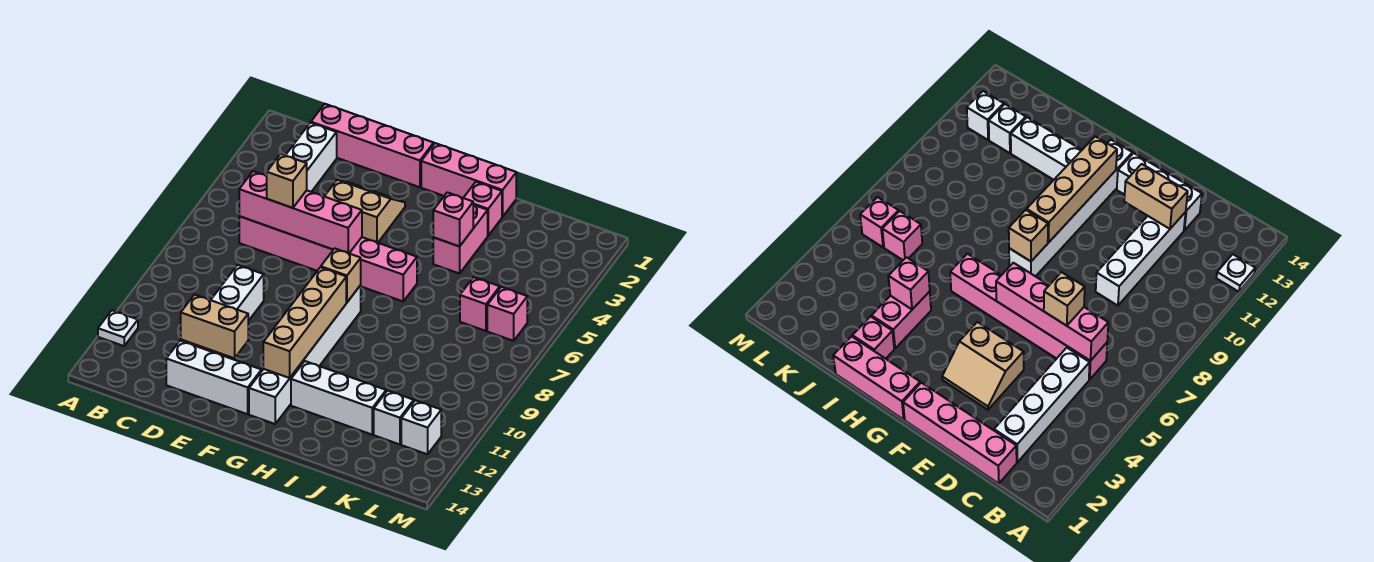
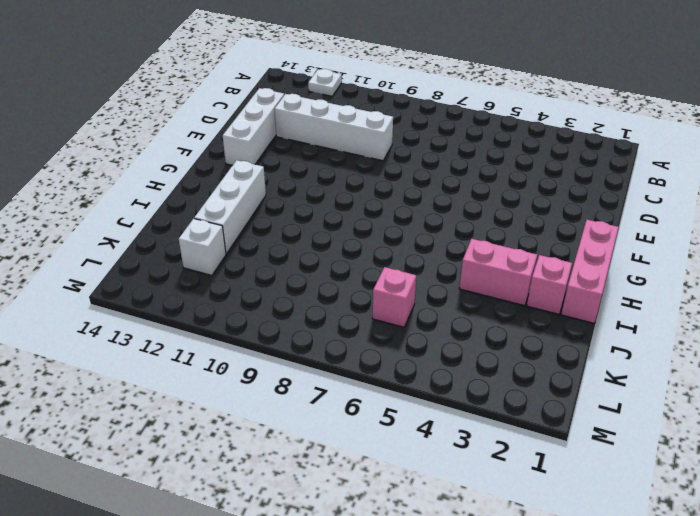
none -> pink 1x4 brick [311,104,434,187]
none -> white 1x4 brick [286,123,337,192]
none -> pink 1x6 brick [239,216,417,301]

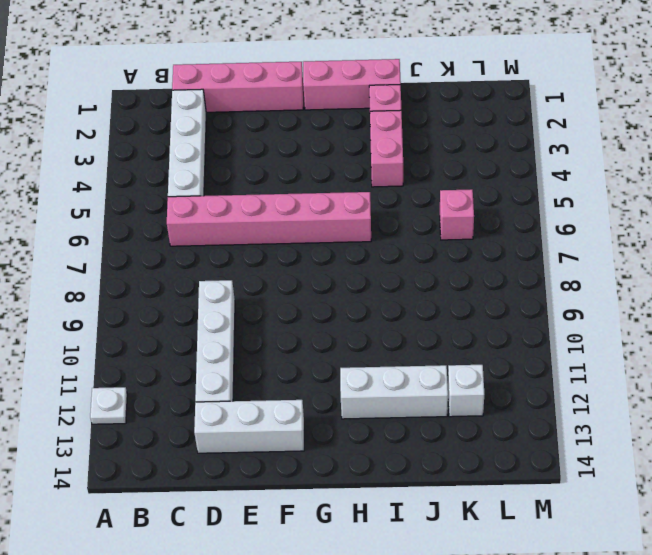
none -> tan 2x2 slope [324,180,405,243]
none -> white 1x6 brick [249,285,361,424]
none -> pink 1x1 brick [487,287,527,341]

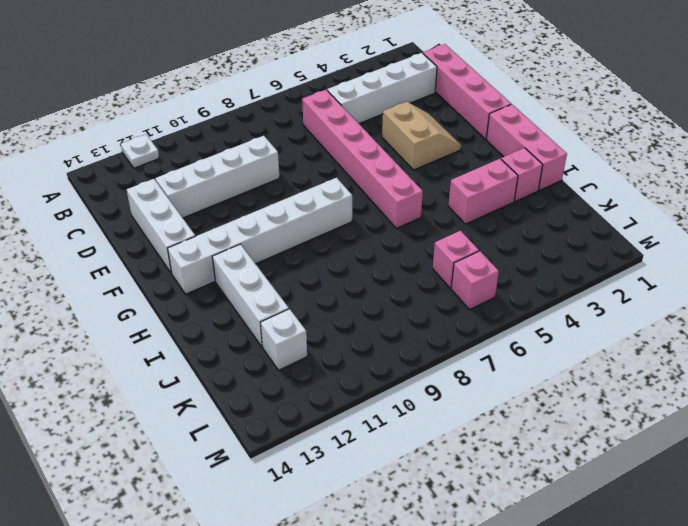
none -> white 1x1 brick [401,400,441,454]
none -> pink 1x4 brick [239,171,362,253]
none -> tan 1x2 brick [181,295,248,358]

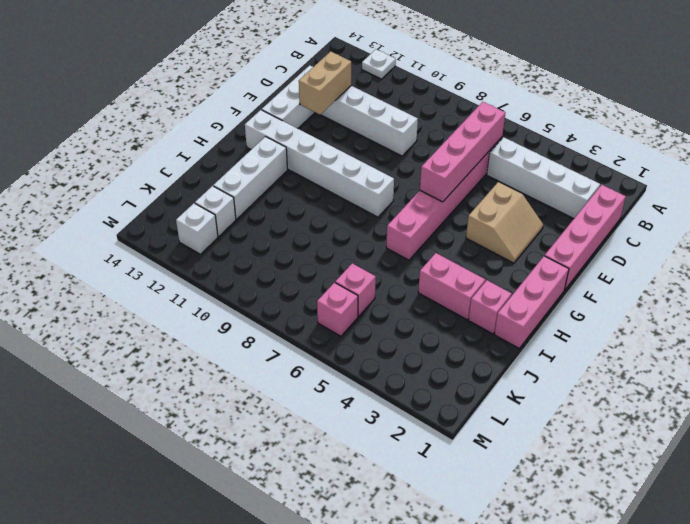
none -> tan 1x1 brick [321,248,361,302]
none -> tan 1x4 brick [263,267,346,378]
none -> pink 1x1 brick [433,192,473,246]

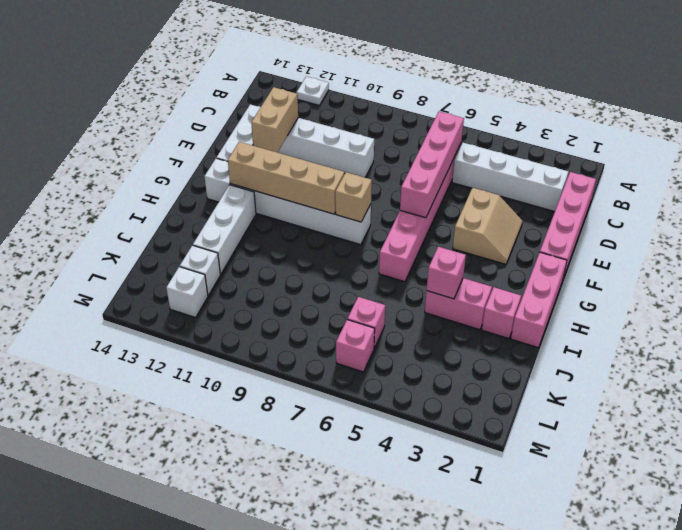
none -> tan 1x1 brick [267,154,307,208]

